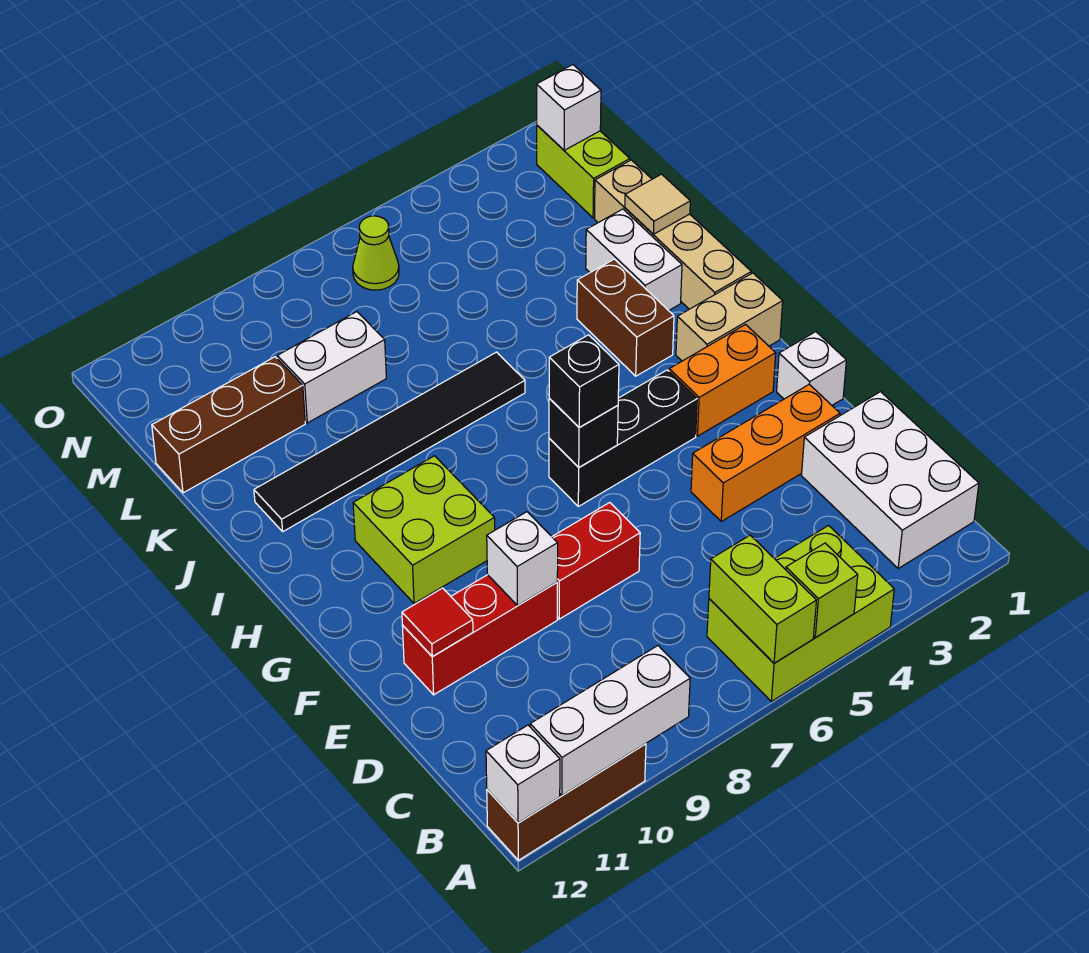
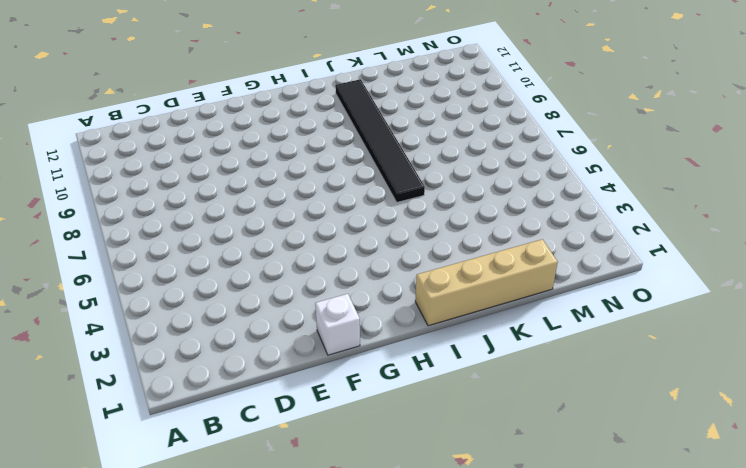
none -> lime 2x3 brick [707,526,894,701]
none -> brown 1x3 brick [487,744,646,860]
none -> white 2x3 brick [801,392,979,568]

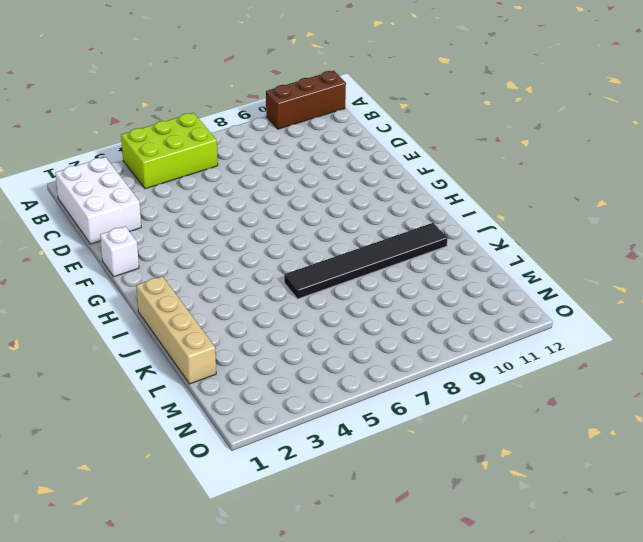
none -> orange 1x3 brick [691,384,840,521]
none -> red 1x2 brick [552,503,640,619]
none -> red 1x3 brick [402,575,557,695]

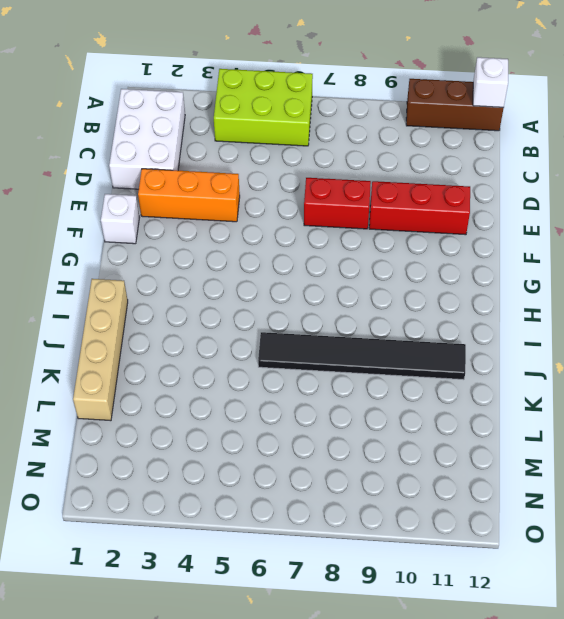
none -> orange 1x2 brick [669,325,776,436]
none -> black 1x3 brick [549,370,697,506]
none -> lime 2x2 brick [353,456,495,603]

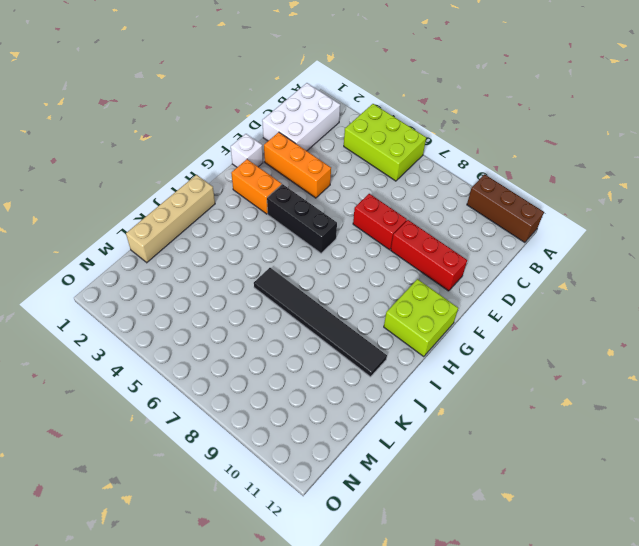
lime 2x2 brick [384,279,458,357] -> lime 2x2 brick moved to [353,456,495,603]
none -> tan 1x2 brick [676,273,783,361]
none -> brown 1x2 brick [577,259,674,376]
none -> white 1x2 brick [586,209,682,311]

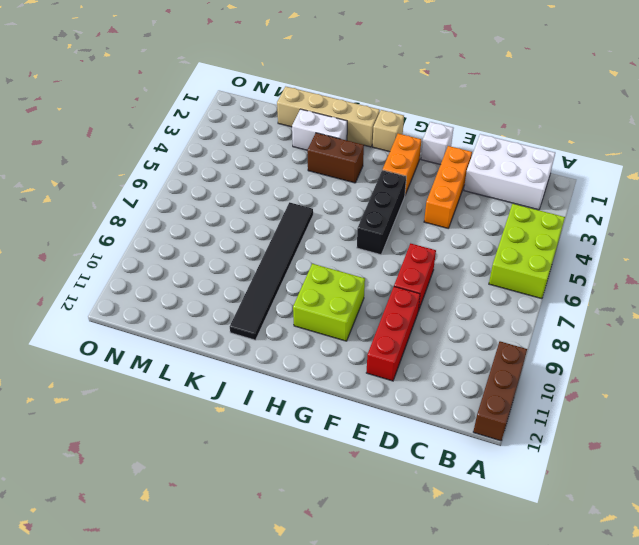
tan 1x1 brick [373,110,404,152] -> tan 1x2 brick [676,273,783,361]
none -> white 1x2 brick [277,312,386,423]
none -> brown 1x3 brick [152,357,305,493]
none -> lime 1x2 brick [537,125,630,218]

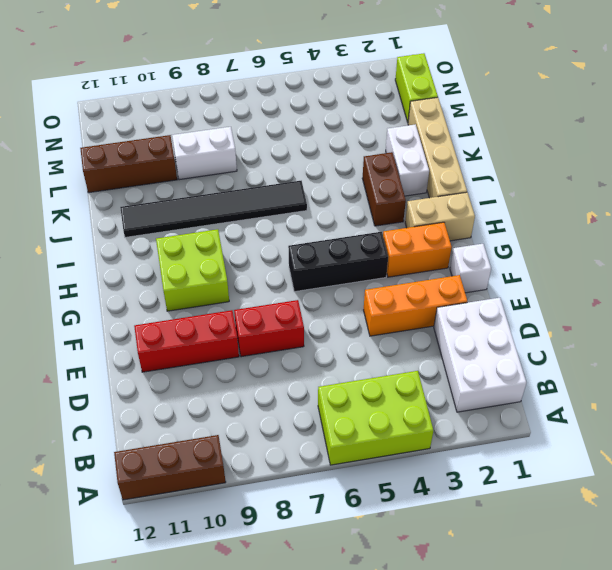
none -> lime 1x1 cone [353,216,399,290]
none -> lime 1x1 brick [786,543,858,638]
none -> lime 1x2 brick [709,535,816,663]

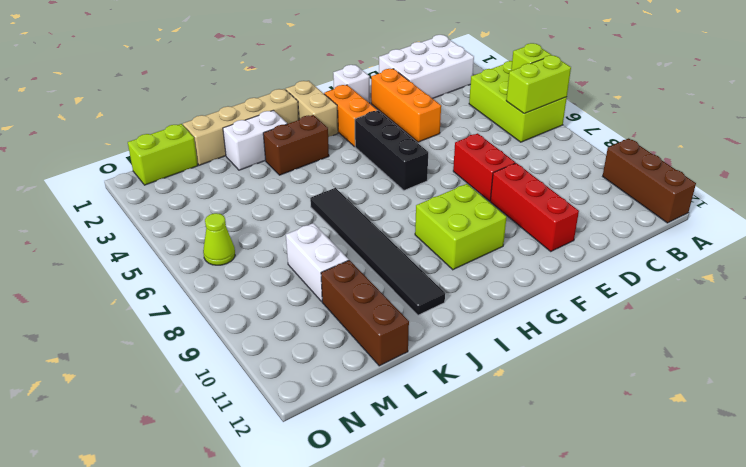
none -> white 1x3 brick [530,646,690,796]
none -> white 1x1 brick [486,725,560,823]
none -> white 1x1 brick [487,512,558,606]

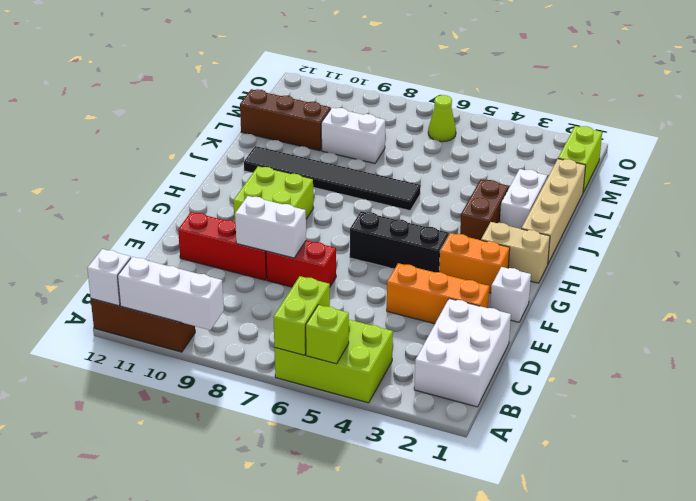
white 1x2 brick [235,196,306,258] -> white 1x1 brick [487,512,558,606]
none -> red 1x1 tile [402,588,473,657]
none -> black 1x1 brick [549,399,618,467]
none -> tan 1x1 tile [625,174,690,234]

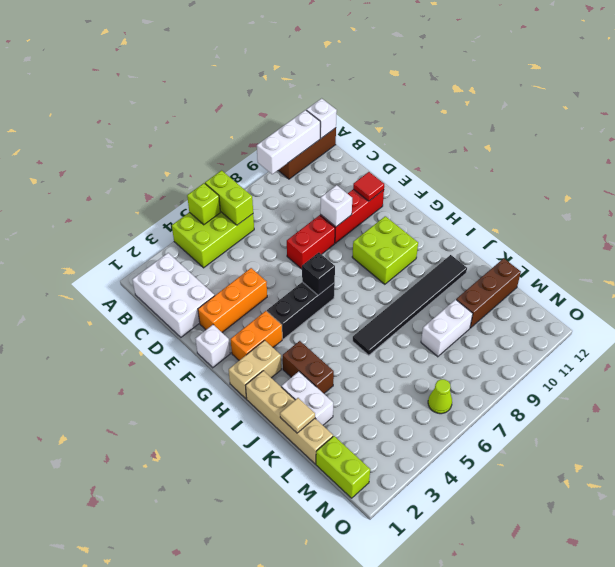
none -> white 1x1 brick [537,65,601,150]
none -> black 1x1 brick [549,335,619,427]

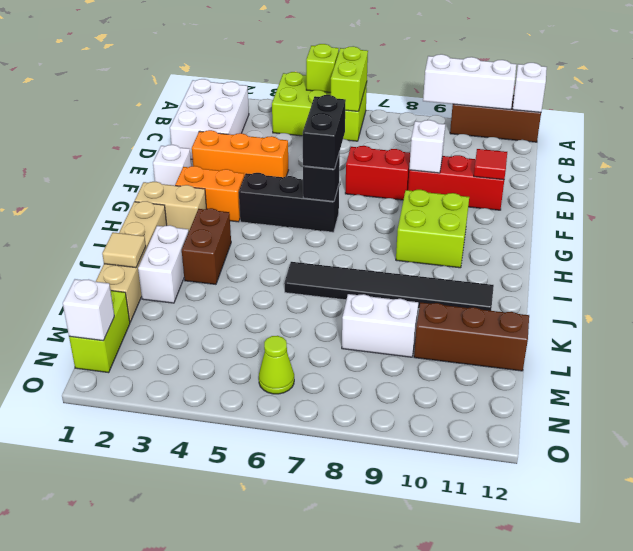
black 1x2 brick [303,95,346,169] -> black 1x1 brick [549,335,619,427]

